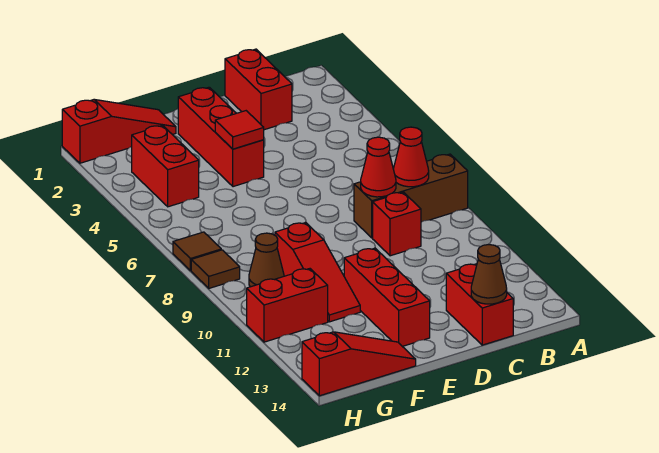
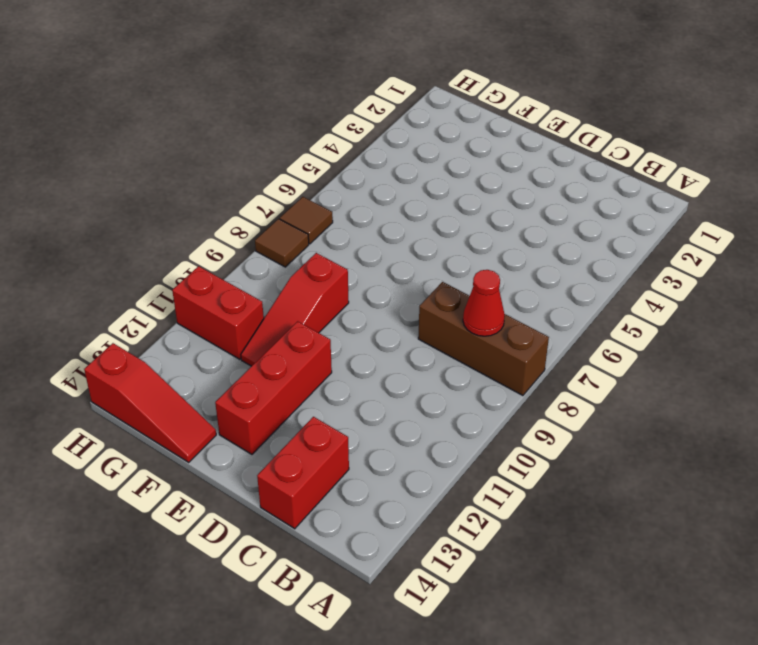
none -> red 1x2 brick [225,49,292,130]
none -> red 1x1 brick [373,192,421,256]
none -> red 1x3 brick [178,87,264,187]

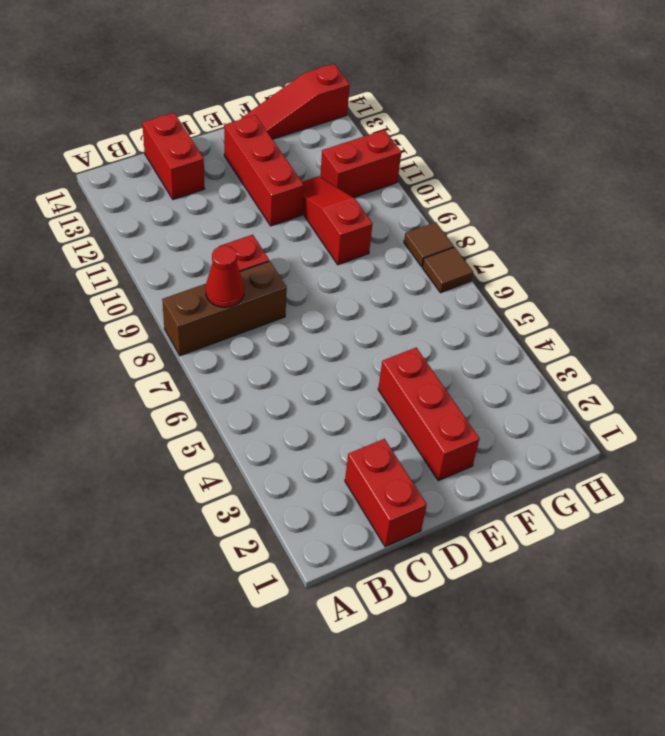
none -> red 1x3 slope [62,100,176,163]
none -> red 1x2 brick [132,125,199,207]
none -> brown 1x1 cone [249,233,284,287]

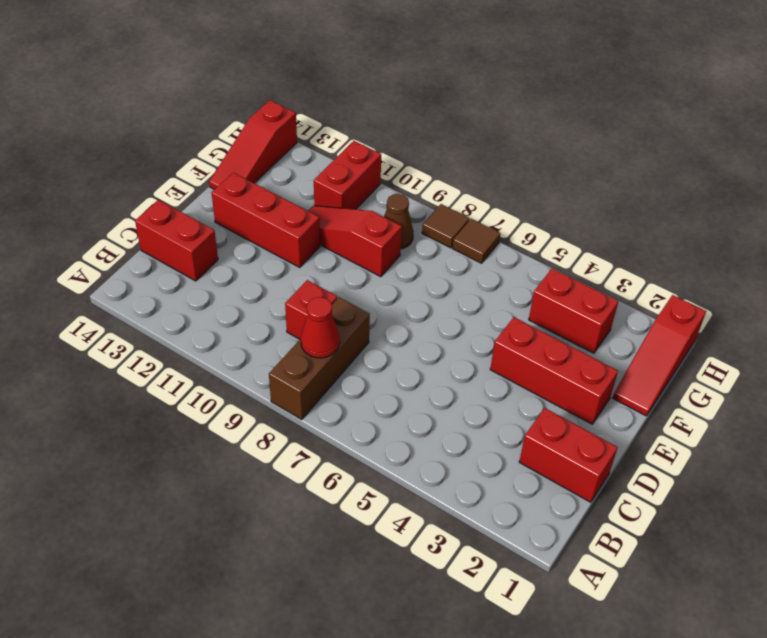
none -> red 1x1 cone [361,137,396,197]
none -> brown 1x1 cone [471,245,507,304]
none -> red 1x1 tile [215,111,264,149]

